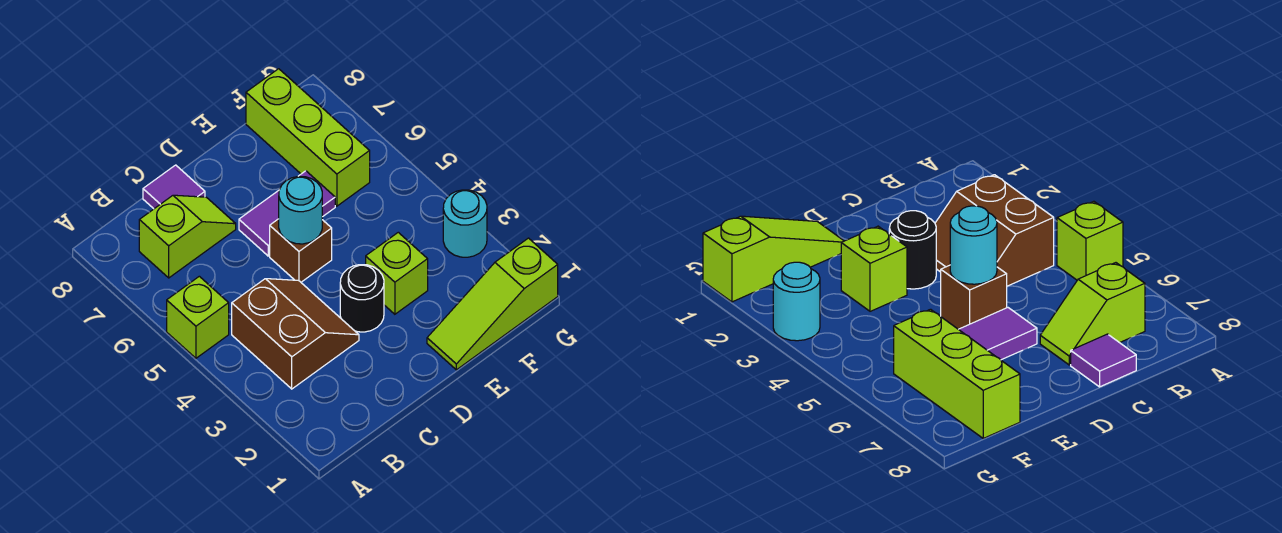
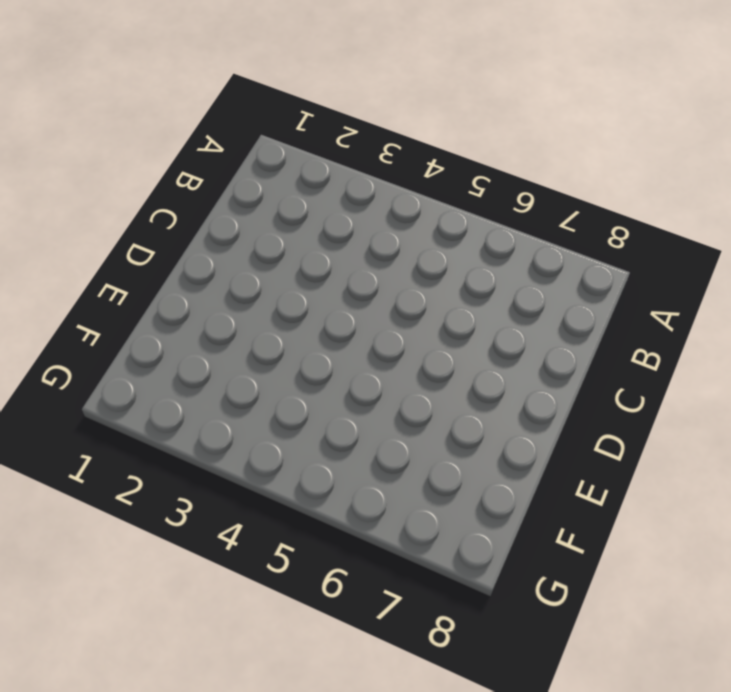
none -> lime 1x1 brick [167,276,229,358]
none -> brown 2x2 slope [232,279,359,389]
none -> lime 1x2 slope [139,195,236,278]

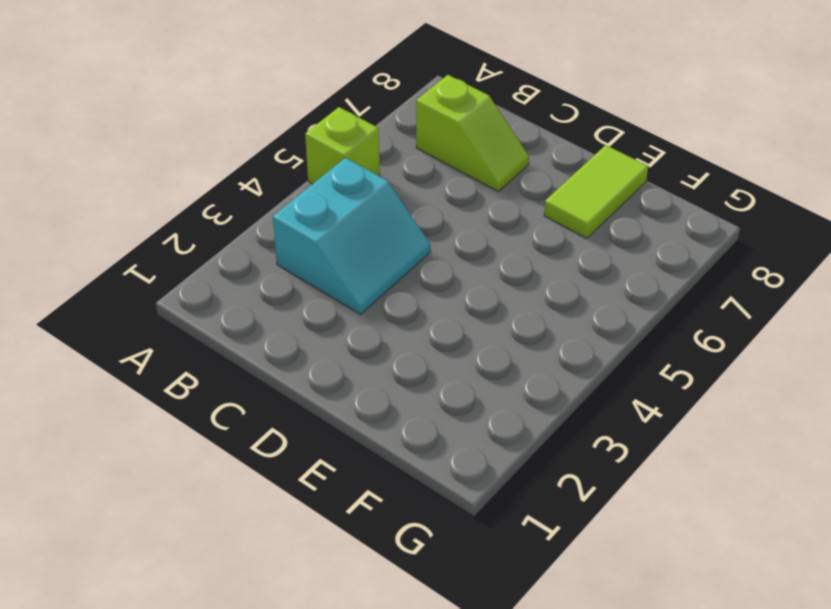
cyan 2x2 slope [273,158,430,314] -> brown 2x2 slope [232,279,359,389]
lime 1x2 tile [544,145,648,238] -> none
none -> purple 1x1 tile [143,165,205,209]
none -> black 1x1 round brick [340,265,384,332]
none -> brown 1x1 brick [270,219,332,282]

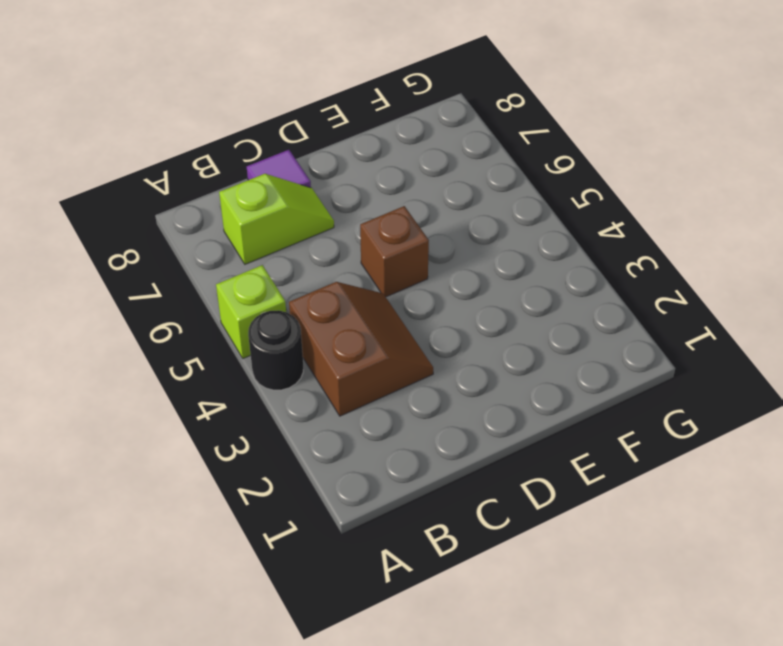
black 1x1 round brick [248,310,303,390] -> black 1x1 round brick moved to [340,265,384,332]
none -> purple 1x2 tile [239,171,335,256]
none -> lime 1x3 slope [427,238,558,370]
none -> lime 1x1 brick [366,232,428,314]

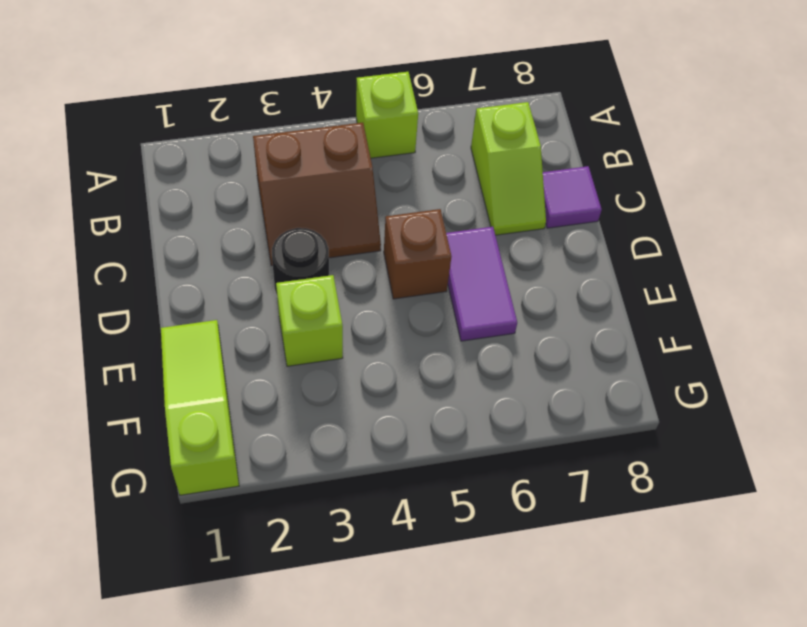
none -> lime 1x3 brick [246,69,370,206]
none -> cyan 1x1 round brick [443,190,487,257]
none -> cyan 1x1 round brick [279,176,322,244]

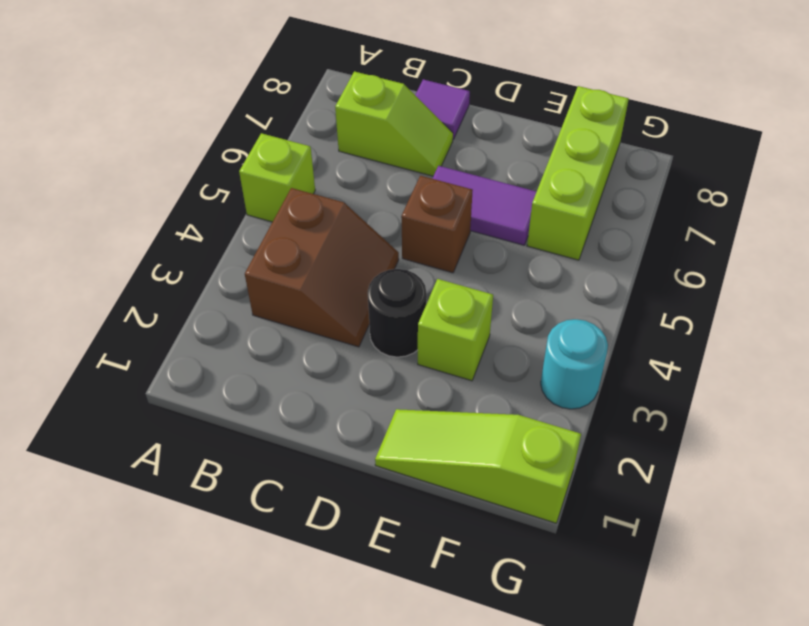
none -> cyan 1x1 round brick [279,176,322,244]

